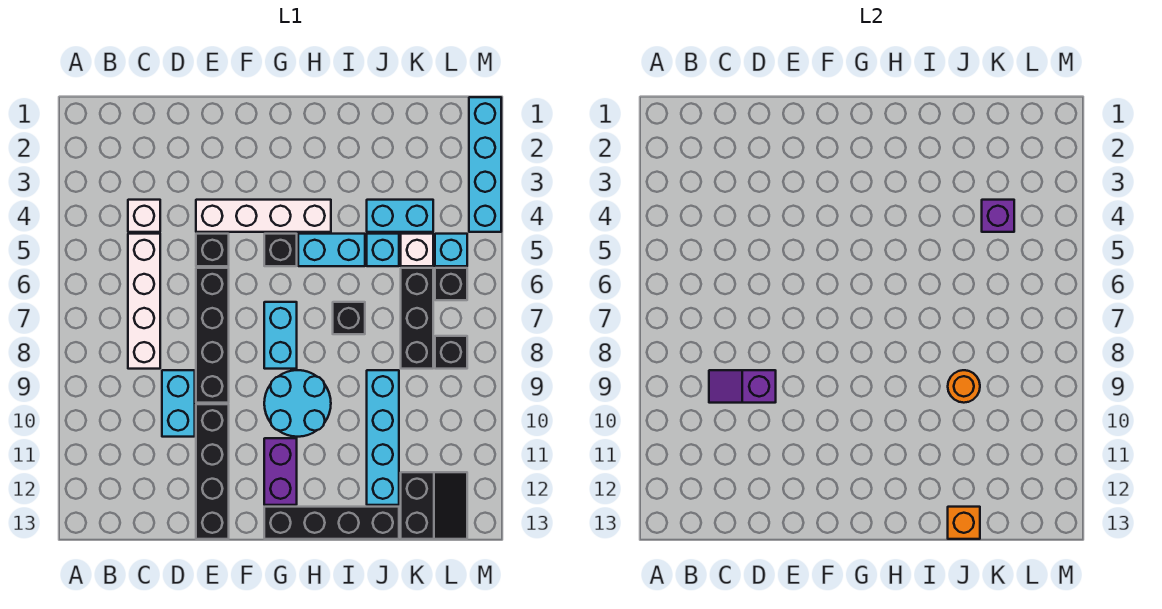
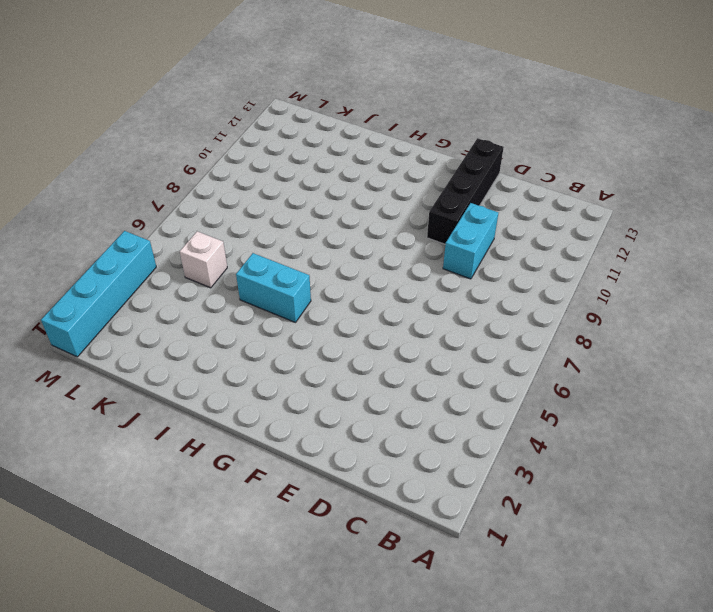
none -> white 1x1 brick [128,200,160,232]
none -> white 1x4 brick [128,234,160,369]
none -> white 1x4 brick [196,200,331,232]

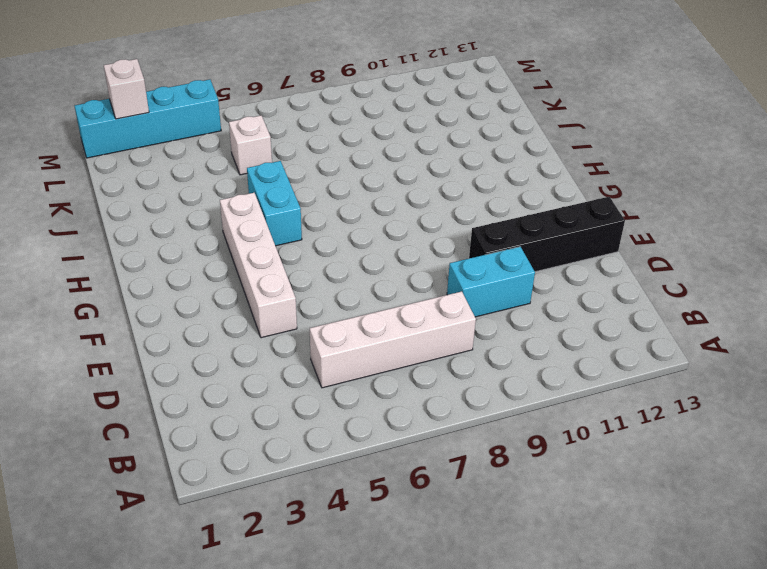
white 1x1 brick [104,59,149,119] -> white 1x1 brick moved to [128,200,160,232]
none -> black 1x1 brick [196,234,229,266]
none -> black 1x4 brick [196,268,229,403]
none -> black 1x1 brick [264,234,297,266]

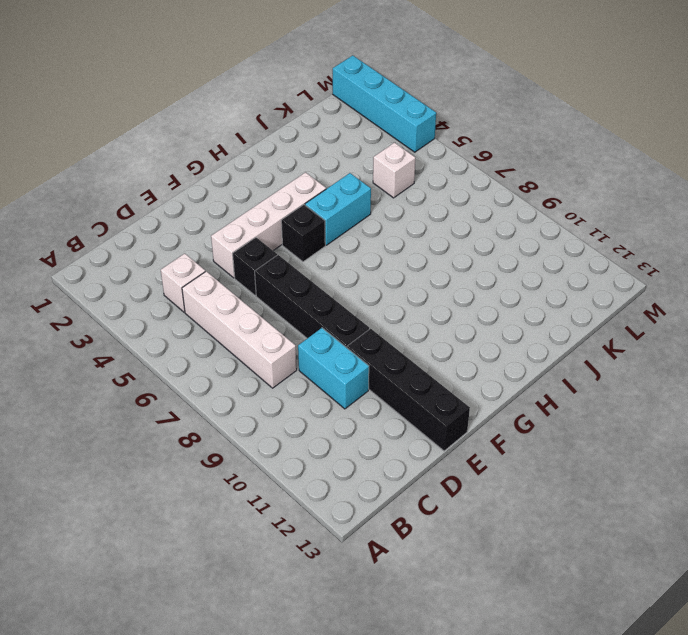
none -> cyan 1x2 brick [264,302,297,369]
none -> cyan 2x2 round brick [264,370,331,437]
none -> purple 1x2 brick [264,438,297,505]

